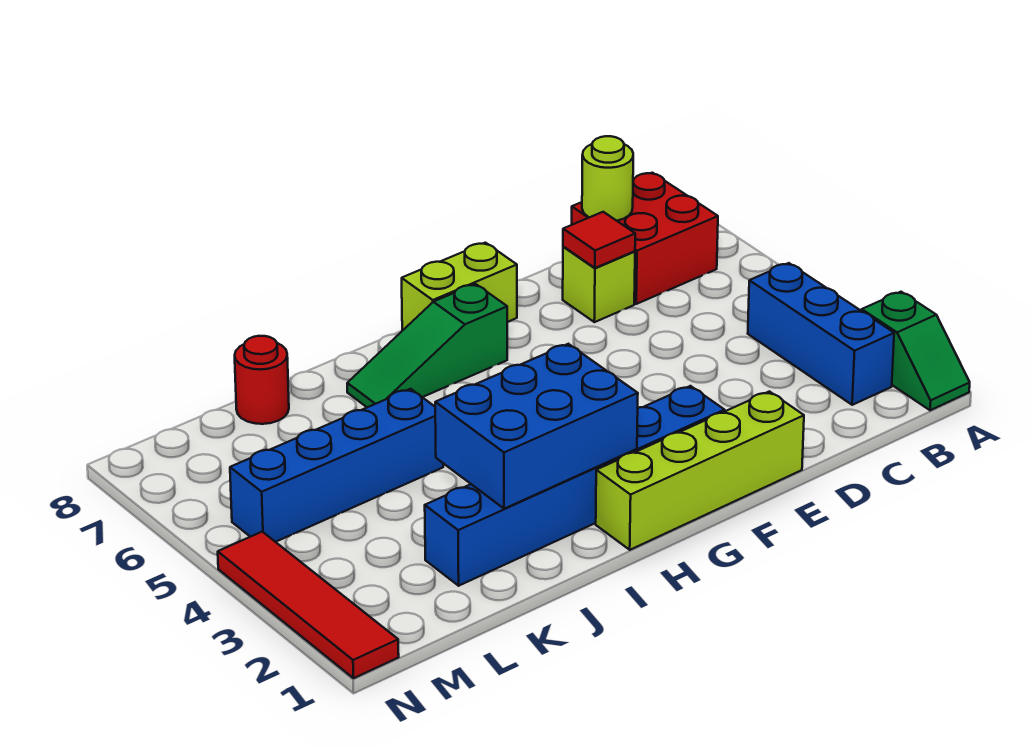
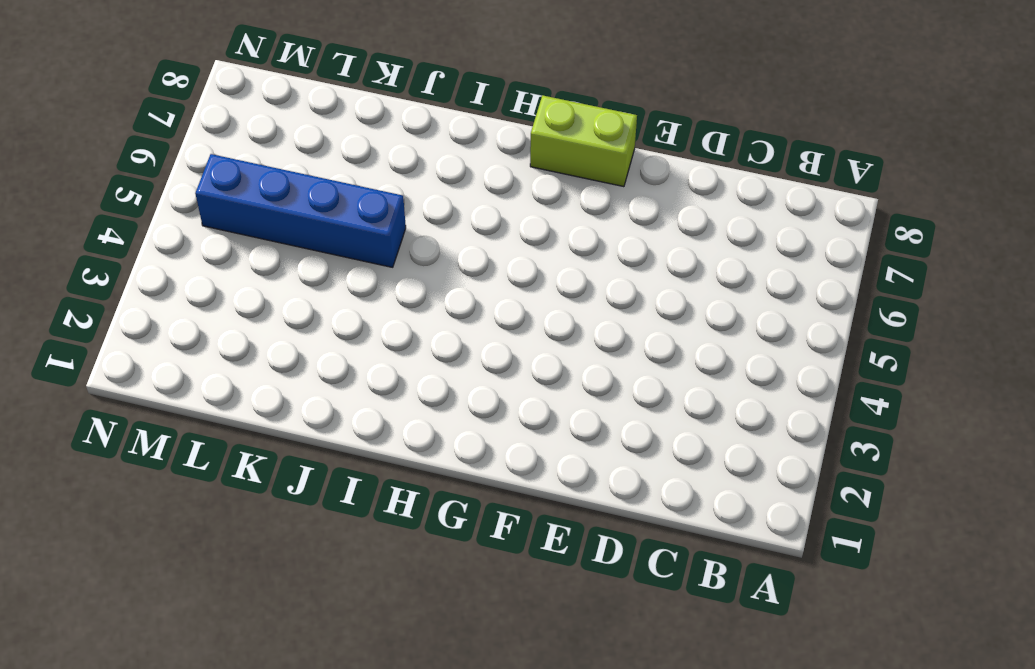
none -> green 1x2 slope [862,292,970,410]
none -> blue 1x3 brick [748,263,894,405]
none -> red 2x2 brick [572,173,718,304]

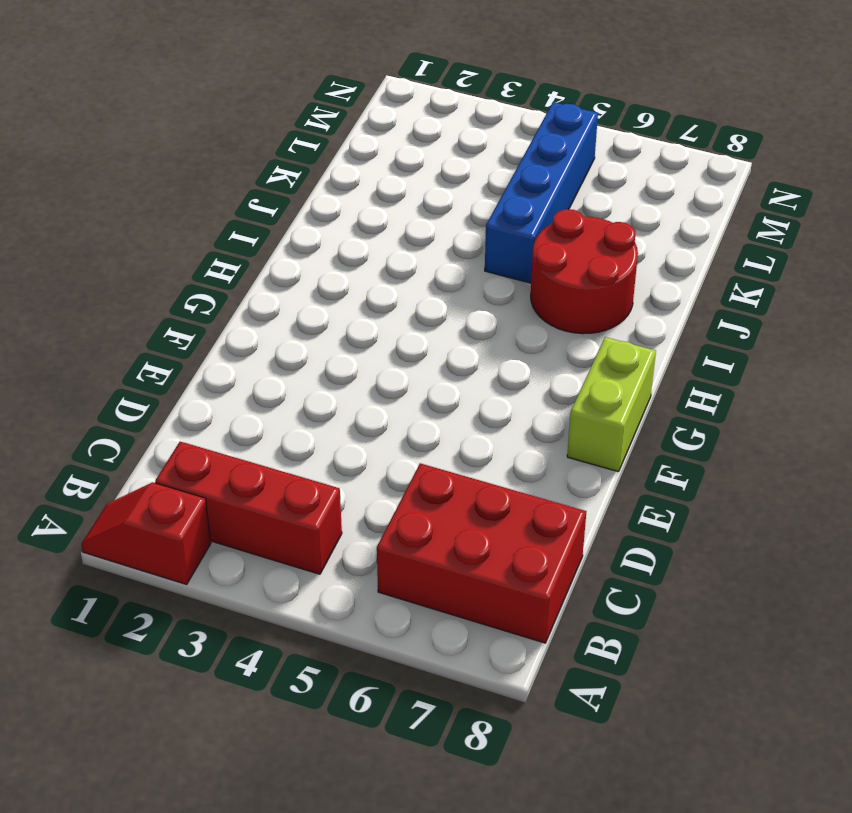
red 1x2 slope [81,482,211,584] -> green 1x2 slope [862,292,970,410]
red 1x3 brick [155,441,342,574] -> blue 1x3 brick [748,263,894,405]
red 2x3 brick [377,463,586,643] -> red 2x2 brick [572,173,718,304]
red 2x2 round brick [531,209,638,334] -> green 1x3 slope [347,284,507,407]
none -> lime 1x1 brick [563,247,635,322]
none -> lime 1x4 brick [596,391,804,550]
none -> blue 1x6 brick [425,386,725,586]

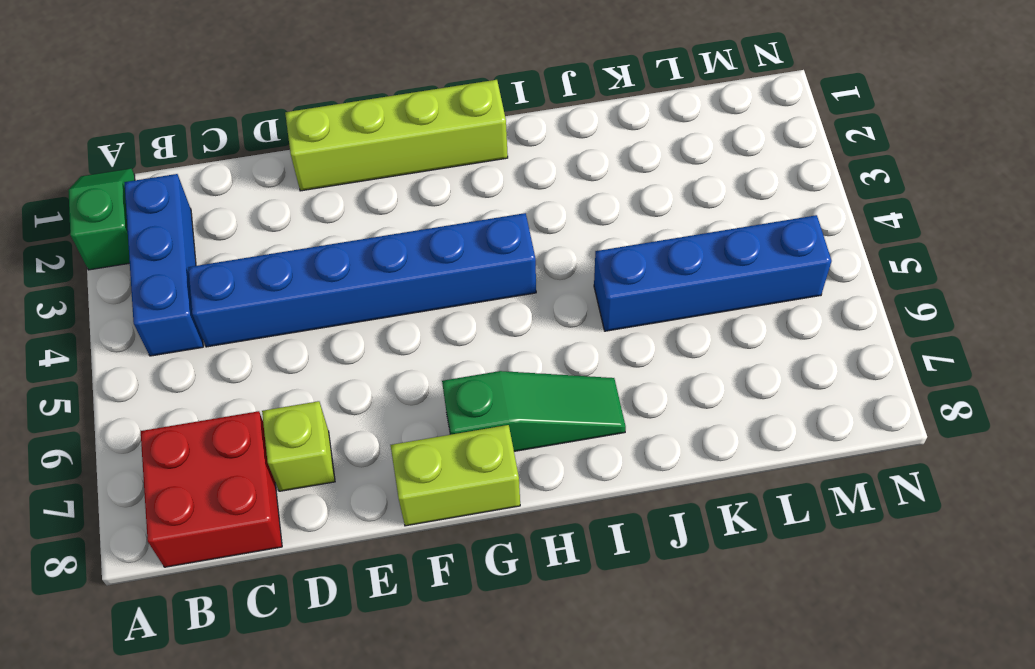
blue 1x6 brick [188,213,536,347] -> blue 1x6 brick moved to [425,386,725,586]
none -> red 1x1 round brick [235,336,289,424]
none -> red 1x4 tile [218,532,399,678]
none -> lime 1x1 round brick [582,136,633,221]

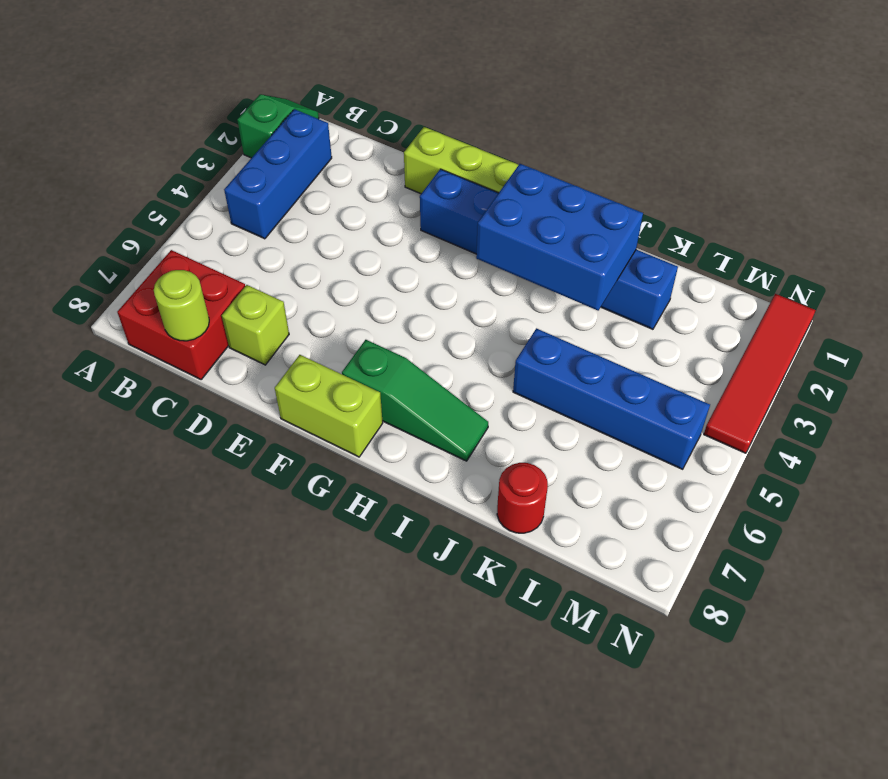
none -> red 1x1 tile [563,212,635,268]

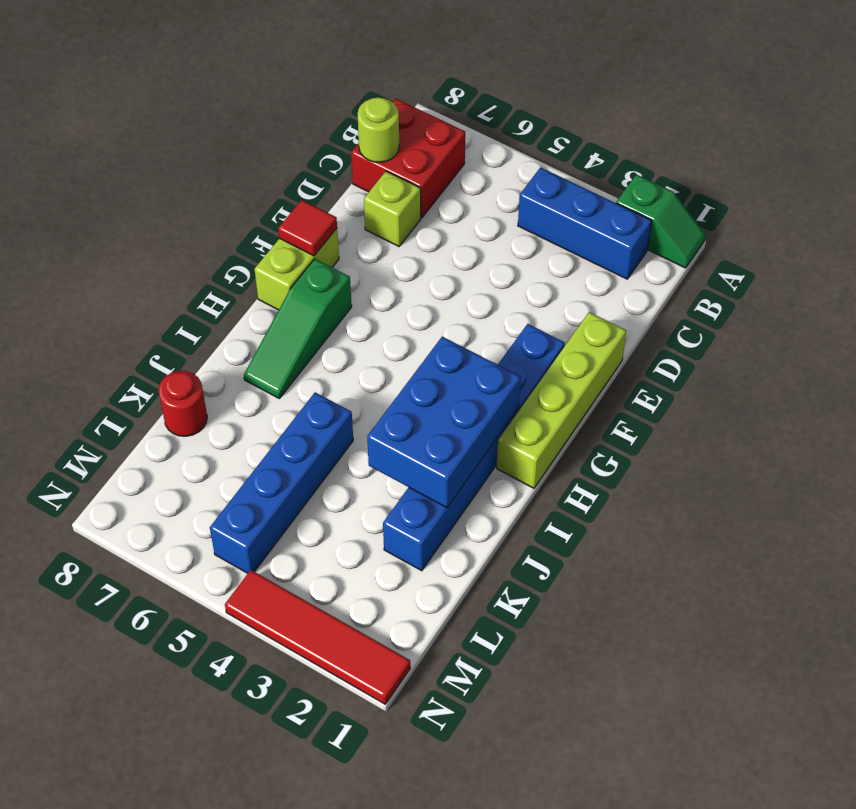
red 1x1 tile [278,200,337,256] -> red 1x1 tile moved to [563,212,635,268]

